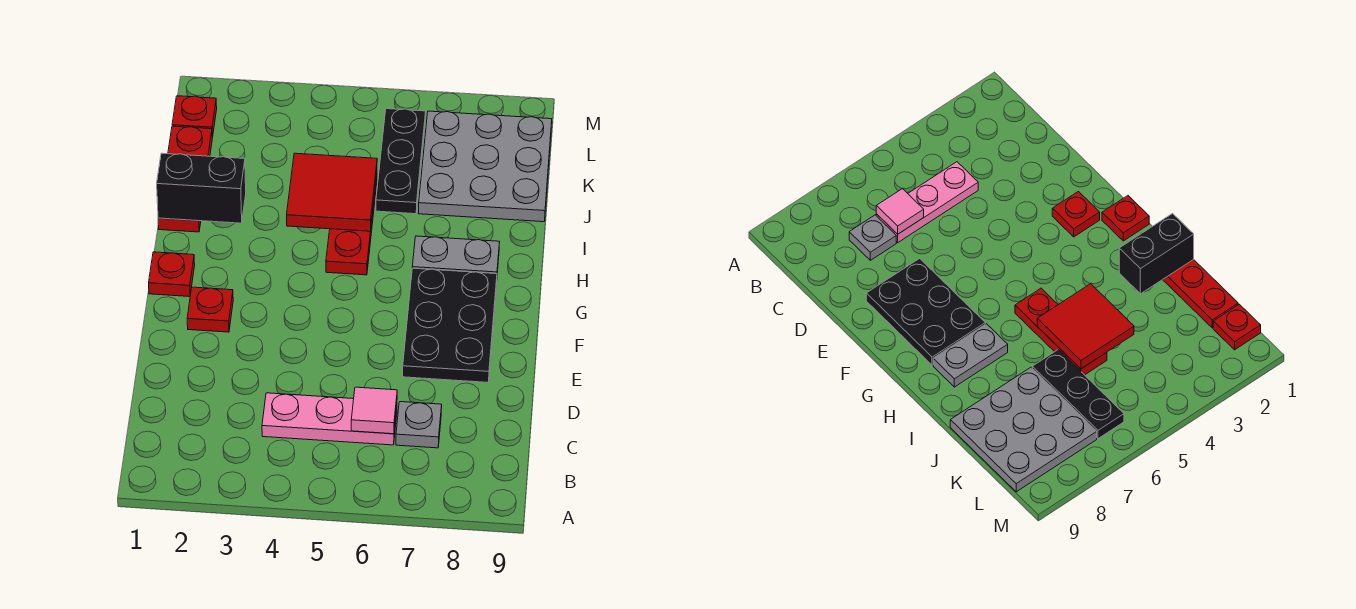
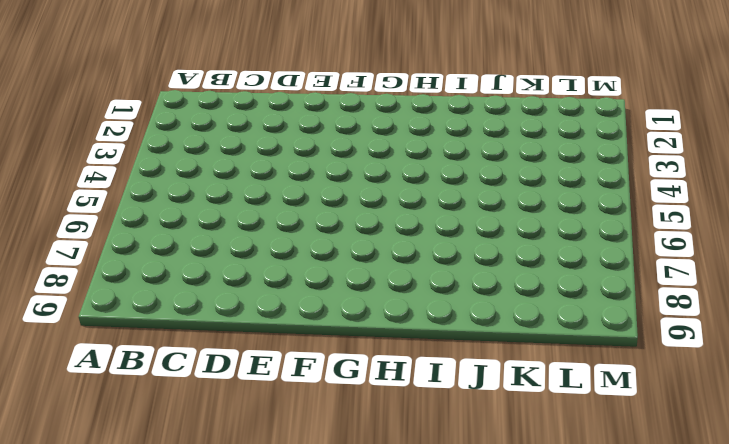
none -> pink 1x3 plate [262,393,397,445]
none -> grey 1x1 plate [396,402,442,448]
none -> black 2x3 plate [403,268,497,382]

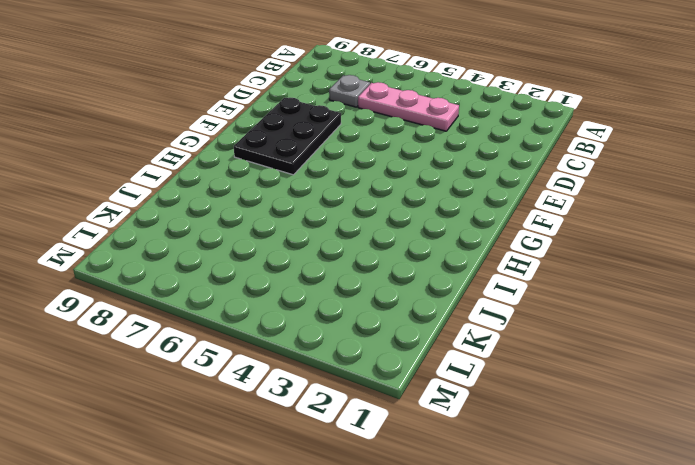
none -> red 1x1 plate [187,287,233,332]
none -> red 1x1 plate [149,252,195,297]
none -> red 1x3 plate [326,175,377,275]

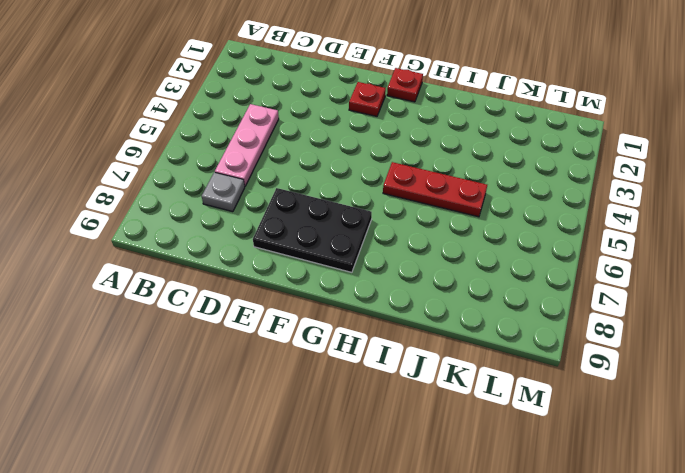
none -> grey 1x2 plate [412,236,500,274]
none -> red 1x3 plate [158,126,212,232]
none -> black 1x3 plate [376,109,426,214]

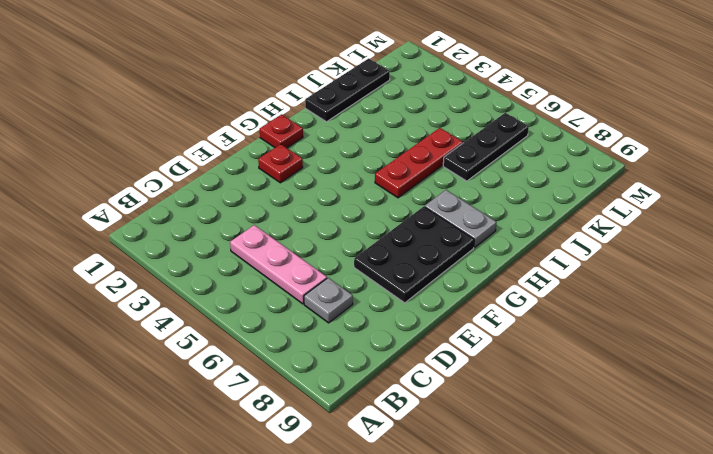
black 1x3 plate [305,58,390,122] -> red 1x3 plate [158,126,212,232]
none -> grey 3x3 plate [418,111,552,222]
none -> red 1x1 plate [172,96,217,138]
none -> pink 1x1 tile [351,387,397,434]

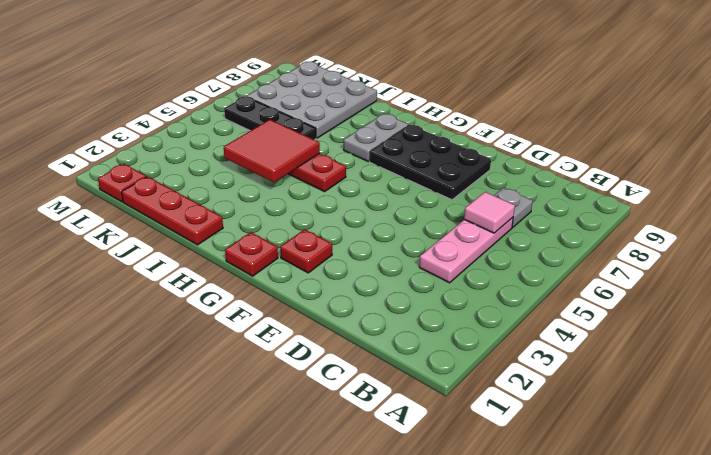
none -> black 1x2 brick [157,153,246,223]

